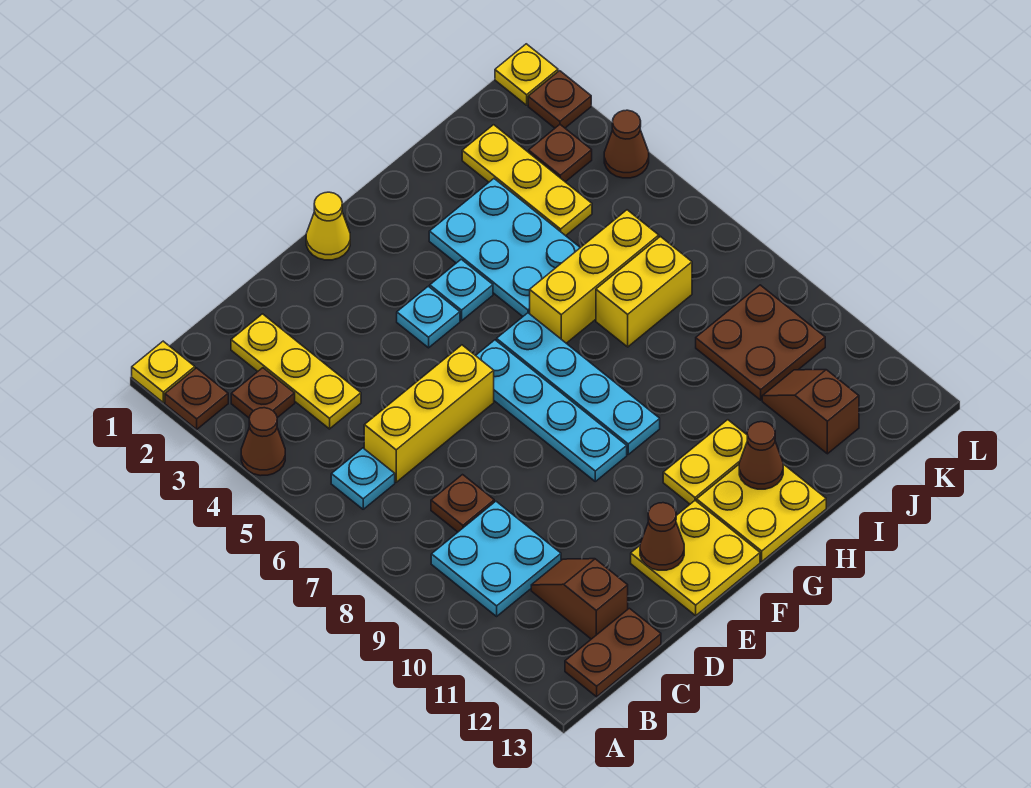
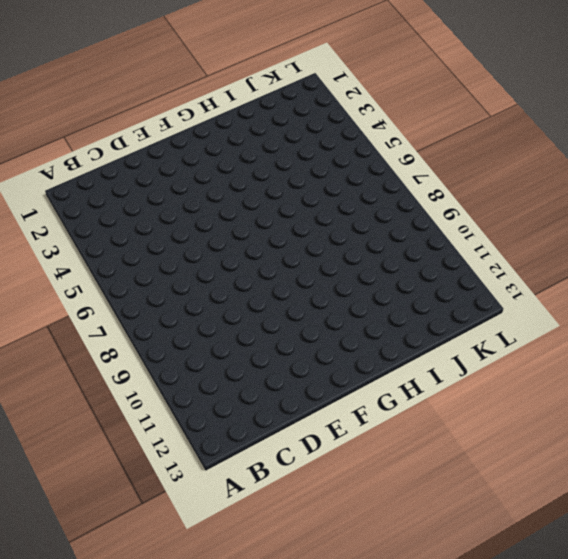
none -> yellow 1x1 plate [132,341,195,403]
none -> brown 1x1 plate [165,368,228,429]
none -> brown 1x1 cone [241,408,285,476]
none -> brown 1x1 plate [231,368,295,418]

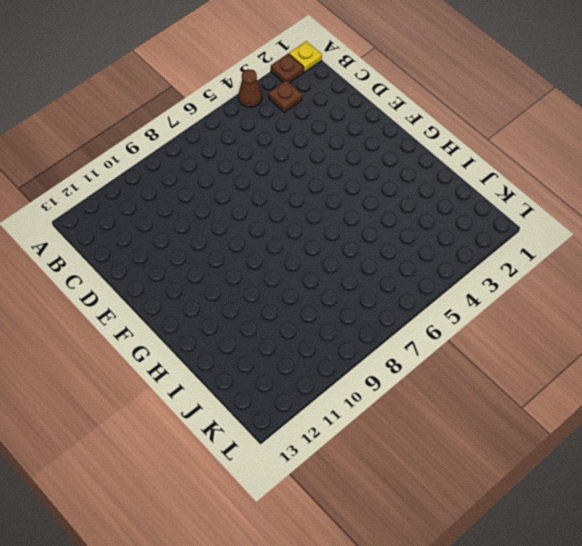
none -> cyan 1x1 plate [331,448,395,509]
none -> cyan 2x2 plate [431,501,561,616]
none -> brown 1x2 plate [565,608,661,697]
none -> yellow 1x3 plate [231,314,361,429]

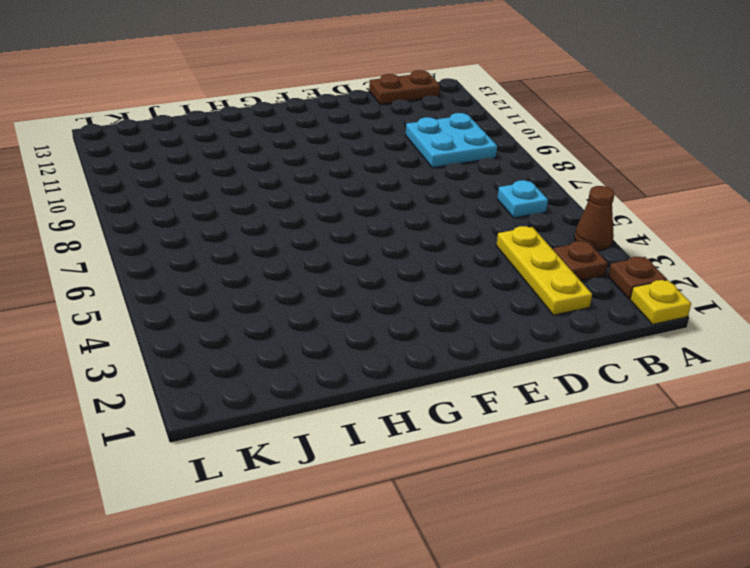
none -> yellow 1x3 brick [364,345,494,482]
none -> brown 1x1 plate [431,475,494,532]
none -> brown 1x2 slope [531,559,628,639]
none -> yellow 2x2 plate [631,501,760,616]

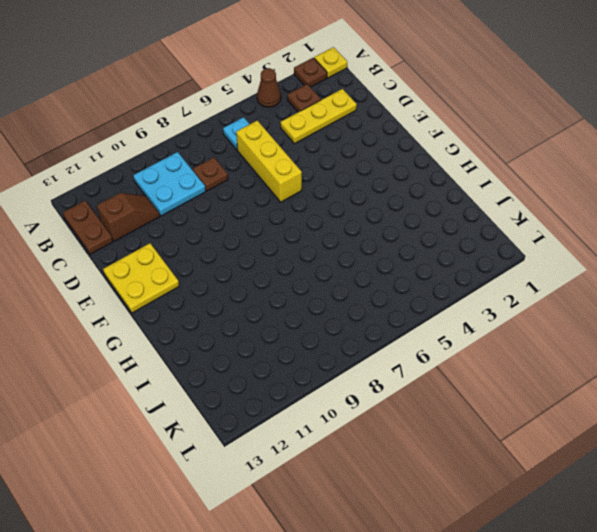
none -> yellow 1x1 cone [306,192,350,260]
none -> cyan 1x1 plate [397,286,460,348]
none -> cyan 1x4 plate [476,340,627,481]
none -> cyan 1x1 plate [430,259,493,321]

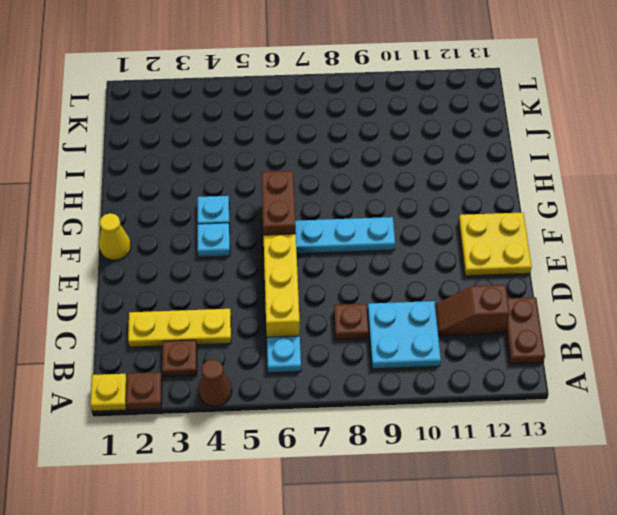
brown 1x2 brick [261,171,296,235] -> none
none -> cyan 1x4 plate [497,313,660,454]
none -> yellow 1x2 plate [663,420,747,504]
none -> yellow 2x2 plate [697,464,826,561]
none -> cyan 2x3 plate [429,179,580,316]

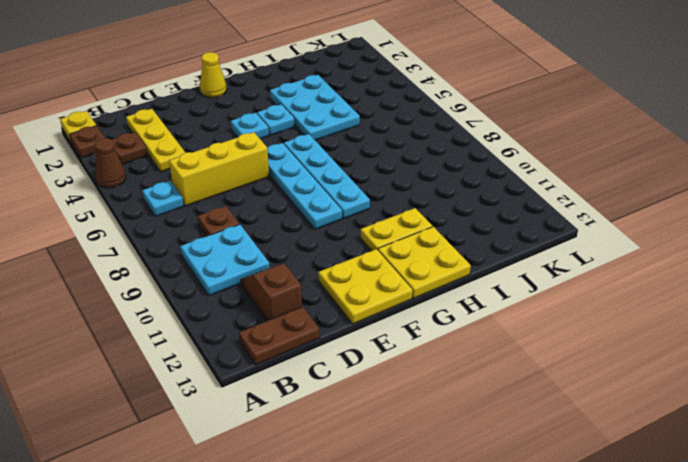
none -> yellow 1x3 brick [530,210,659,343]
none -> yellow 1x2 brick [596,237,692,347]
none -> yellow 1x3 plate [462,125,592,236]
none -> brown 2x2 plate [696,285,825,400]

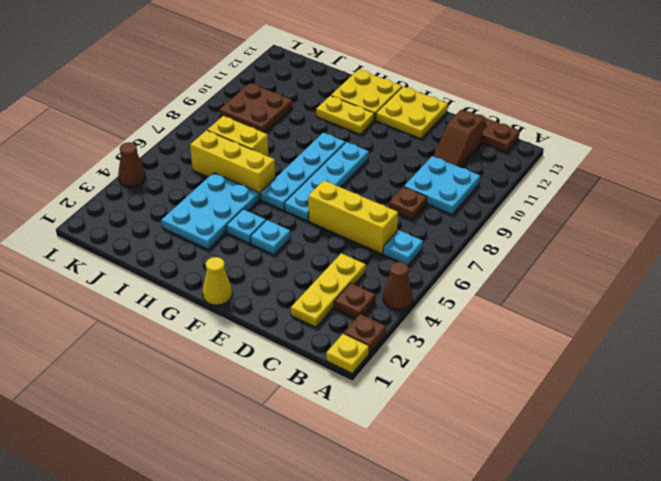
none -> yellow 1x3 plate [462,125,592,236]
none -> brown 1x2 slope [762,370,859,454]
none -> brown 1x1 plate [529,125,592,182]
none -> yellow 1x1 plate [495,44,558,105]

